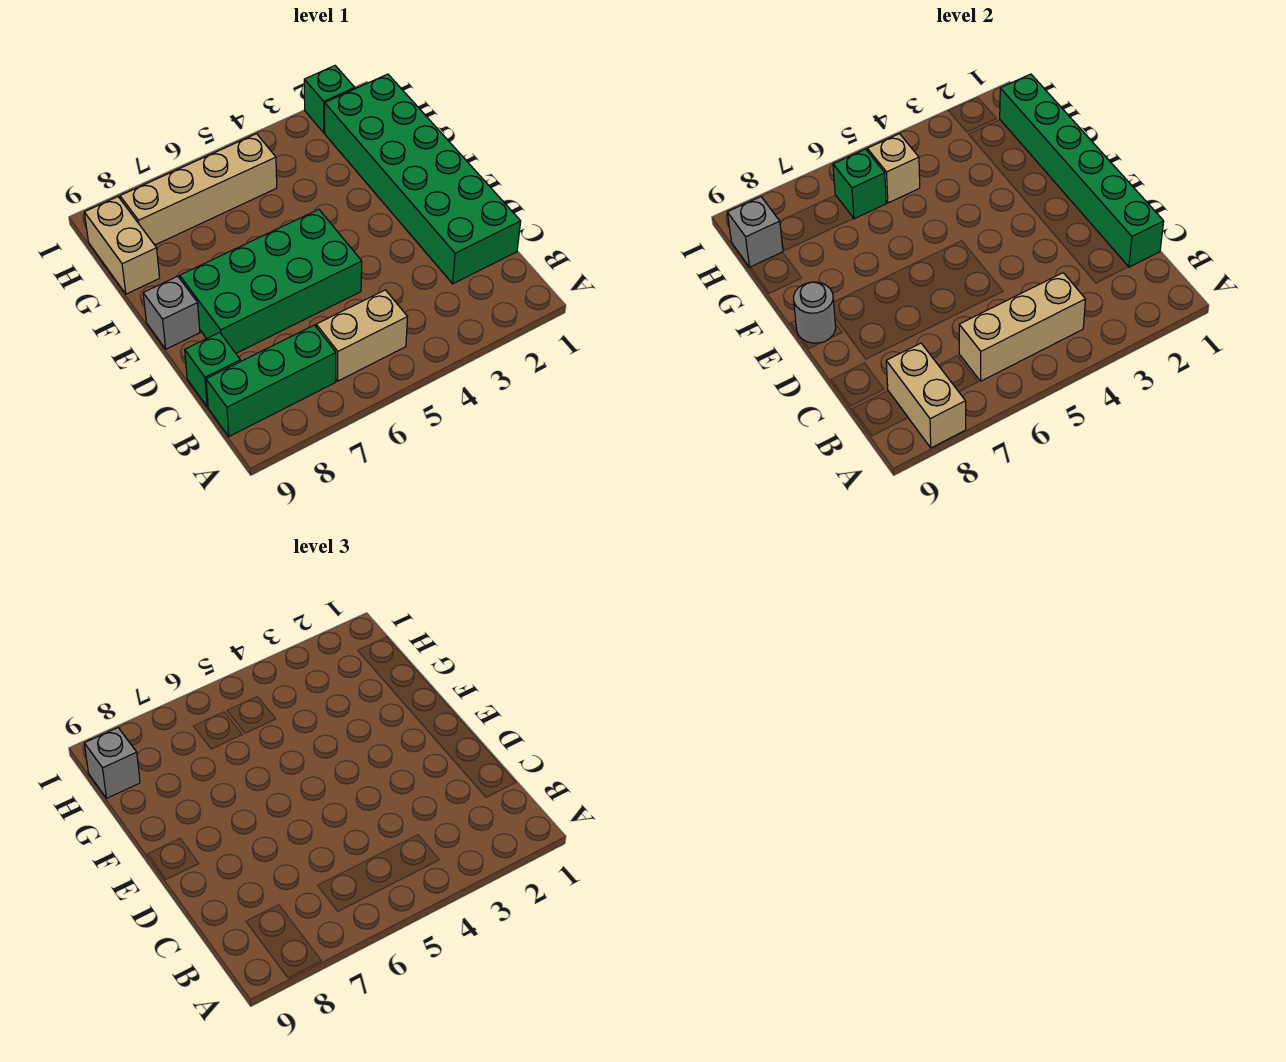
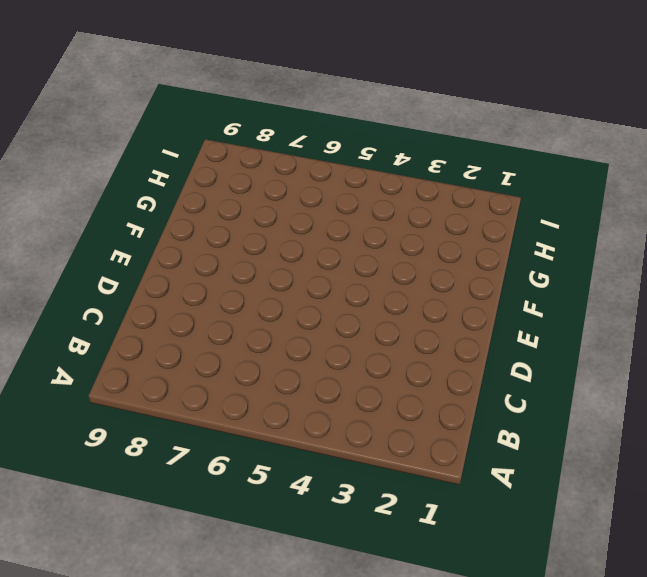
none -> tan 1x2 brick [316,290,408,381]
none -> green 1x3 brick [206,325,336,436]
none -> green 2x6 brick [325,74,521,284]

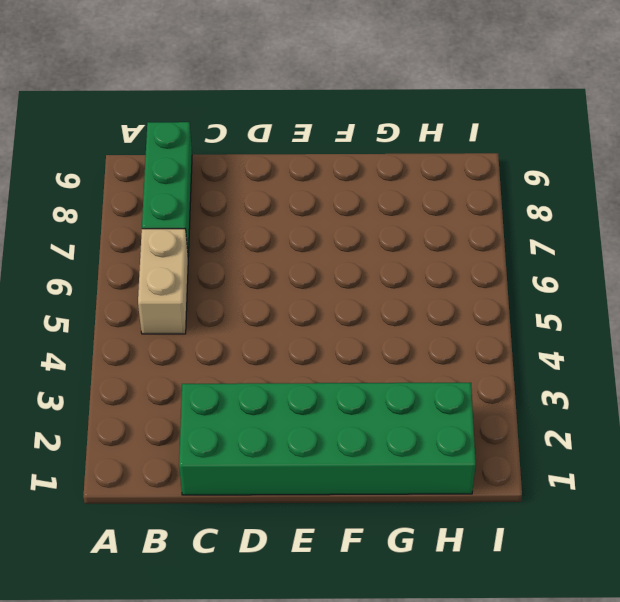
none -> green 1x1 brick [185,332,241,407]
none -> green 2x4 brick [180,209,362,353]
none -> grey 1x1 brick [143,276,200,349]

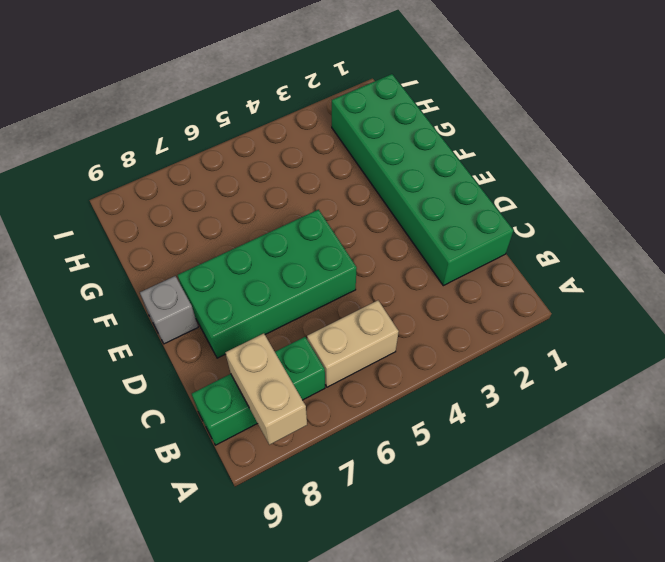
none -> green 1x1 brick [185,332,241,407]
none -> tan 1x2 brick [84,197,160,294]
none -> tan 1x4 brick [120,134,277,245]

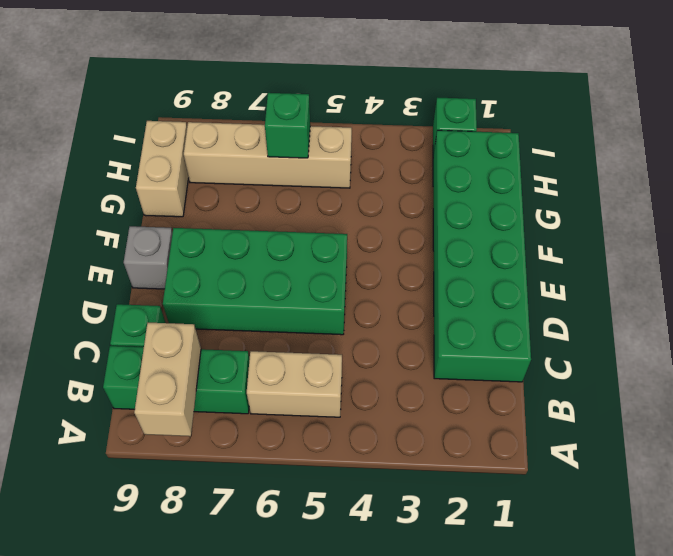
none -> tan 1x3 brick [959,273,1086,381]
none -> green 1x6 brick [1000,74,1164,267]
none -> grey 1x1 round brick [793,282,836,343]

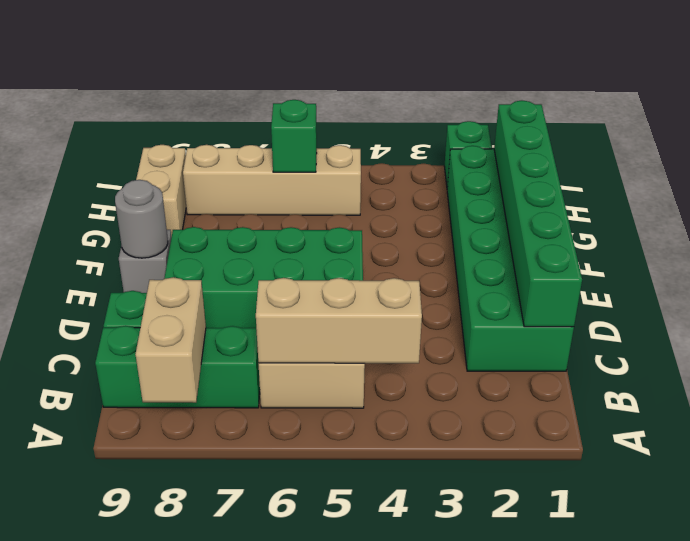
none -> tan 1x1 brick [867,134,920,203]
none -> grey 1x1 brick [727,197,783,267]
none -> grey 1x1 brick [84,728,140,798]

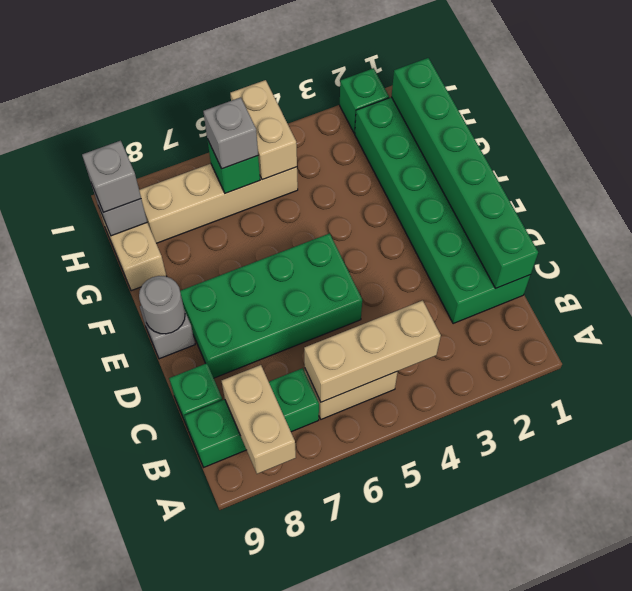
tan 1x2 brick [230,80,297,180] -> tan 1x1 brick [867,134,920,203]
grey 1x1 brick [203,97,258,169] -> none

